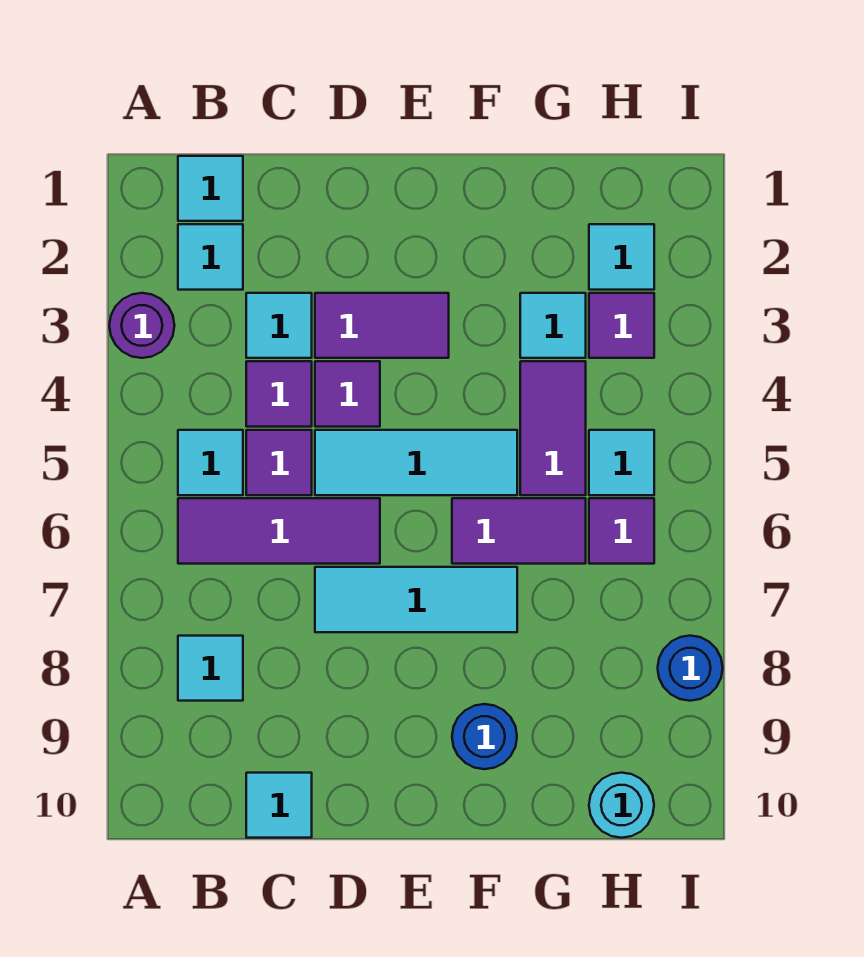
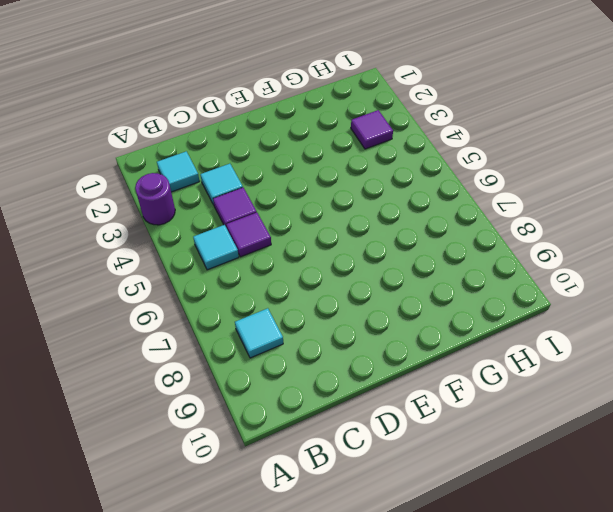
none -> cyan 1x1 tile [178,156,243,221]
none -> purple 1x3 tile [178,498,380,564]
none -> cyan 1x1 tile [246,773,312,838]

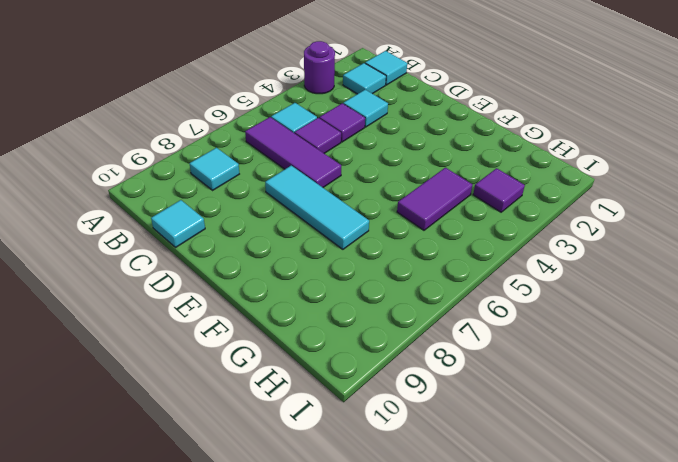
none -> purple 1x2 tile [315,293,449,358]
none -> purple 1x1 tile [315,361,380,427]
none -> cyan 1x3 tile [315,430,517,495]

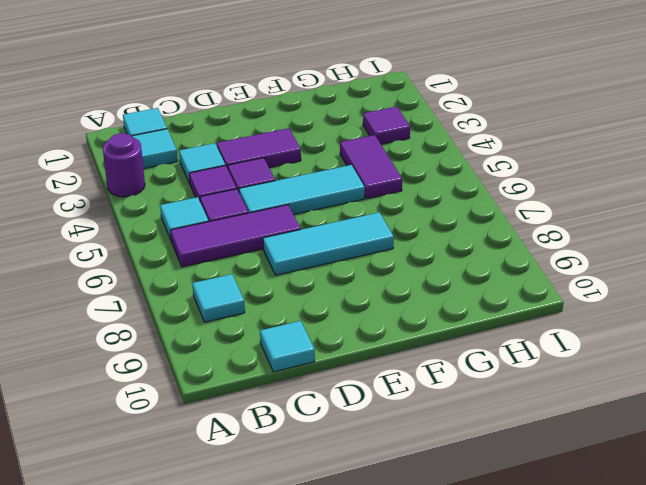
none -> purple 1x2 tile [452,498,586,564]
none -> blue 1x1 round brick [452,704,517,769]
none -> cyan 1x1 tile [520,293,586,358]

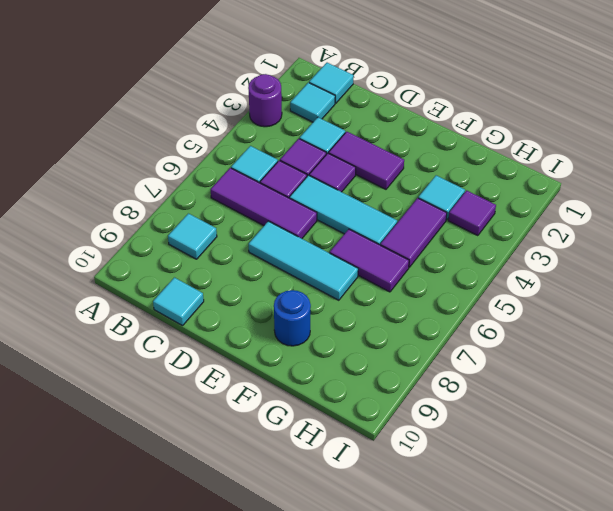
none -> cyan 1x1 tile [589,224,654,290]
none -> cyan 1x1 tile [589,430,654,495]
none -> purple 1x1 tile [589,498,654,564]

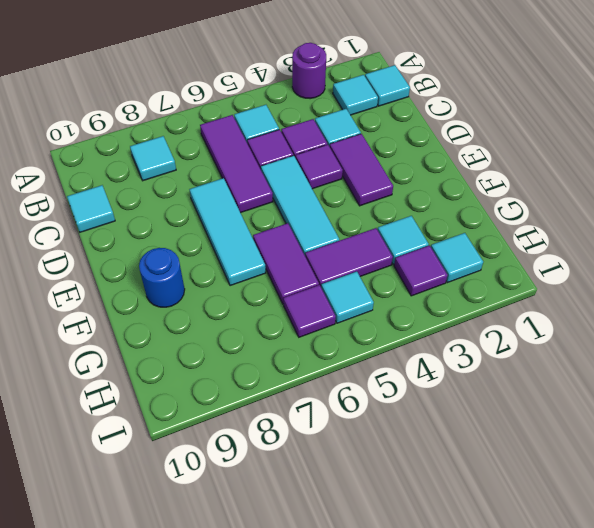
none -> cyan 1x1 round brick [589,773,654,838]
none -> blue 1x1 round brick [658,636,723,701]

